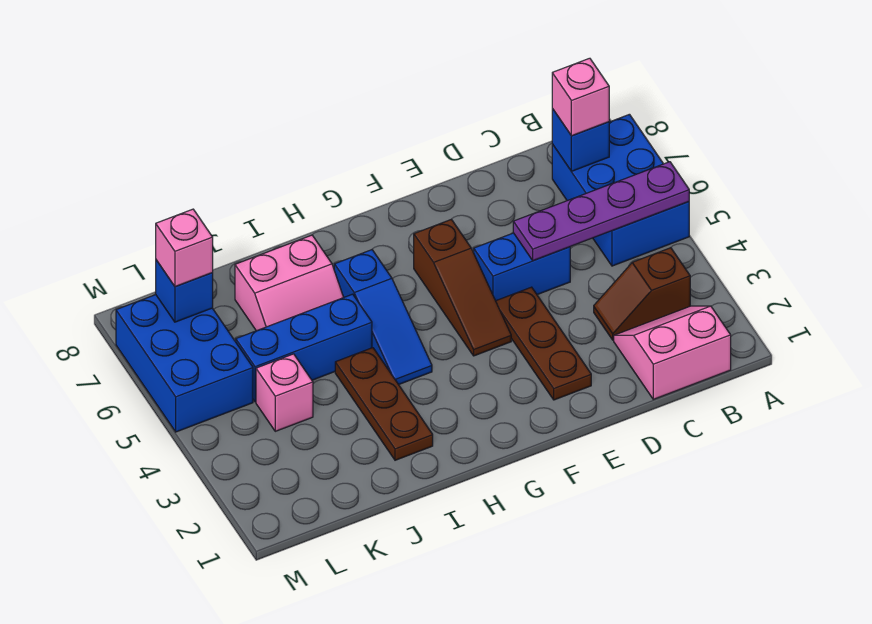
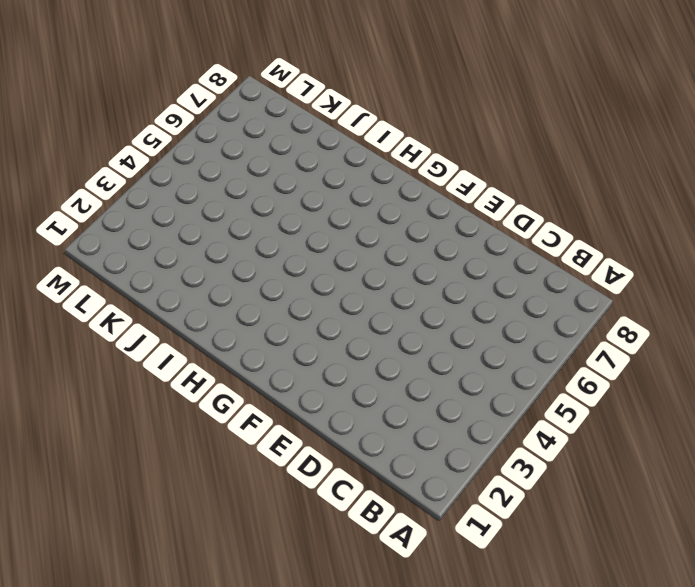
none -> blue 2x3 brick [552,114,689,266]
none -> pink 2x2 slope [614,306,731,399]
none -> brown 1x2 slope [594,248,690,340]

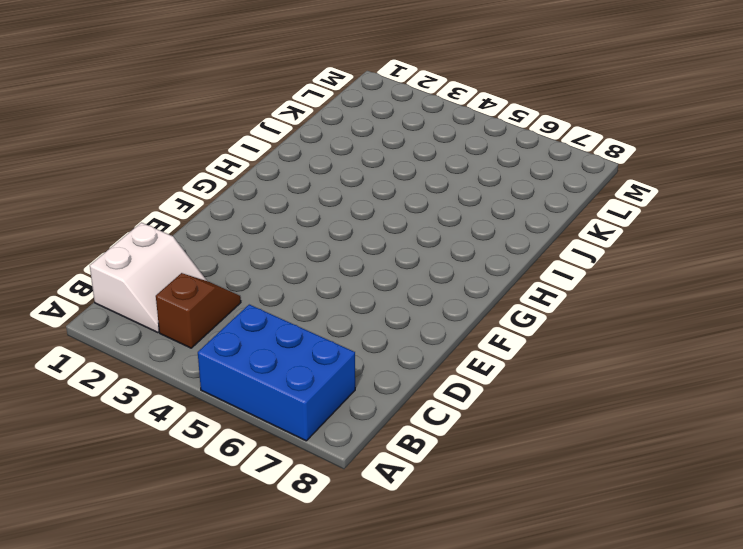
white 2x2 slope [90,223,207,333] -> pink 2x2 slope [614,306,731,399]
none -> blue 1x2 brick [474,233,570,301]
none -> brown 1x3 plate [496,287,591,400]
none -> brown 1x3 slope [414,219,511,356]

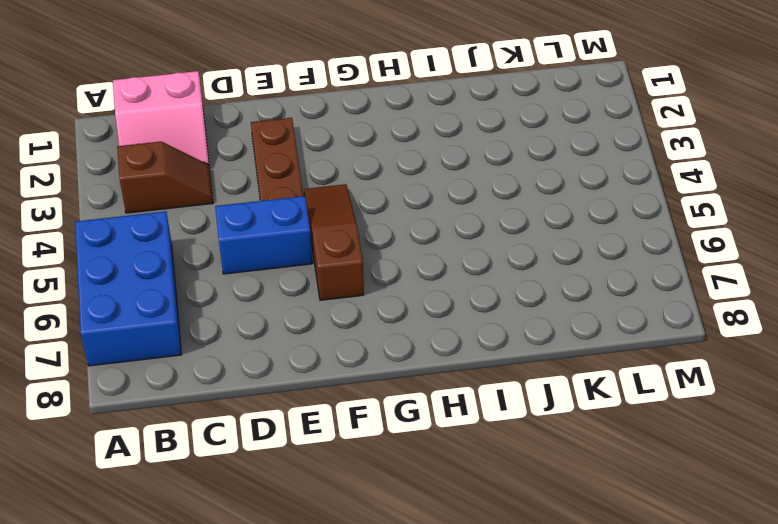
none -> blue 1x3 slope [334,250,432,385]
none -> brown 1x3 plate [335,348,433,460]
none -> blue 1x3 brick [236,294,372,402]

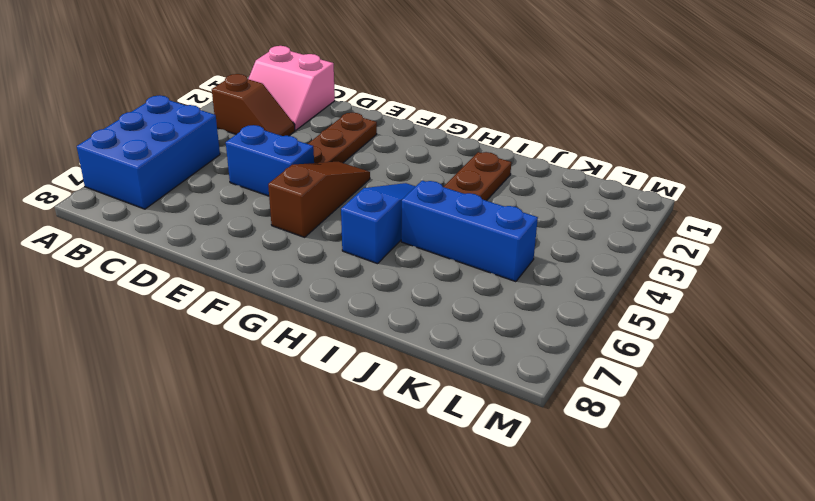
none -> pink 2x2 slope [235,235,344,331]
none -> pink 1x1 brick [256,354,313,431]
none -> blue 2x3 brick [116,295,253,432]

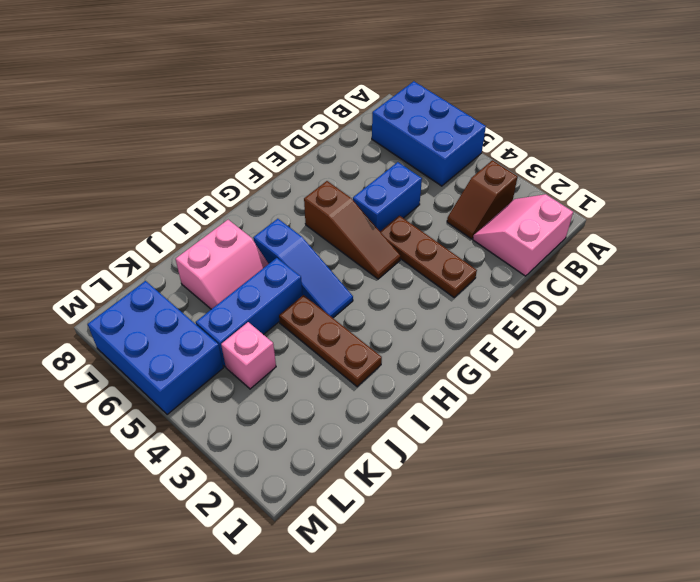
none -> purple 1x4 plate [513,162,689,260]
none -> blue 1x1 brick [552,109,609,171]
none -> blue 1x1 brick [156,260,213,322]

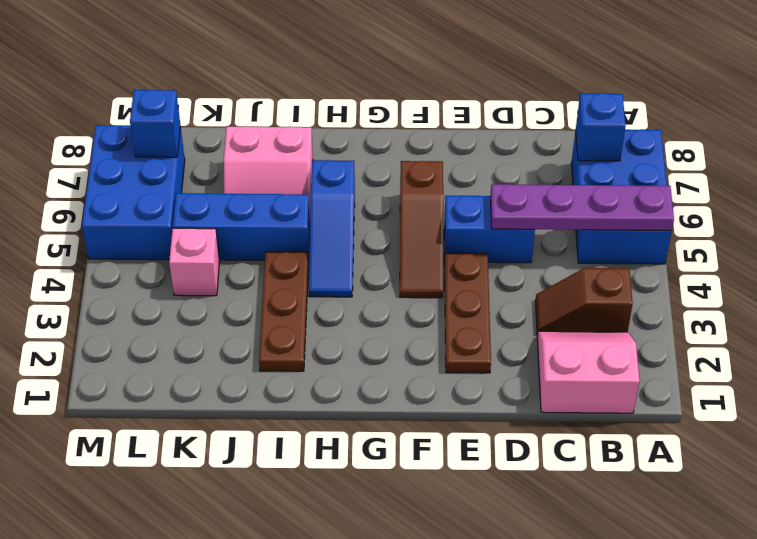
none -> pink 1x1 brick [552,58,609,136]
none -> pink 1x1 brick [156,209,213,287]

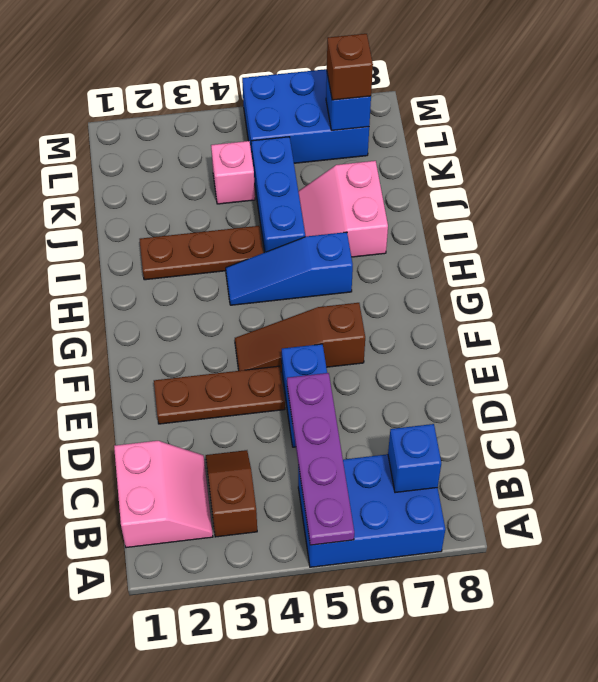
brown 1x1 brick [327,34,373,100] -> pink 1x1 brick [156,209,213,287]
none -> pink 1x1 brick [552,58,609,136]

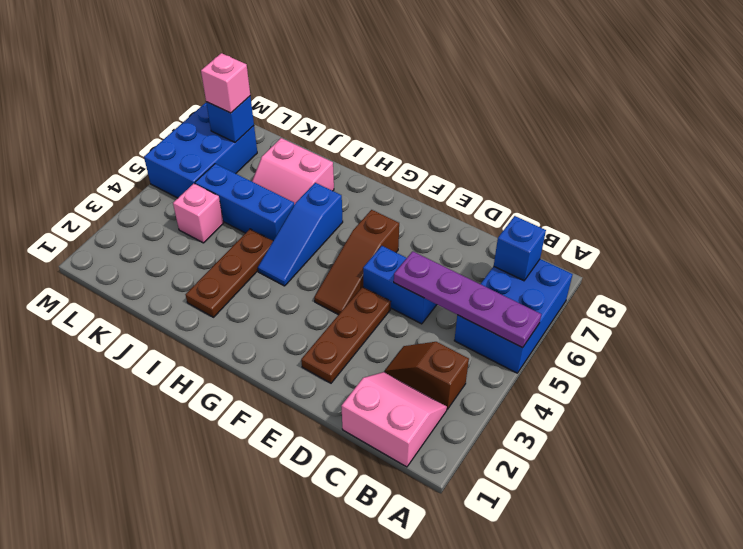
none -> pink 1x1 brick [552,58,609,136]

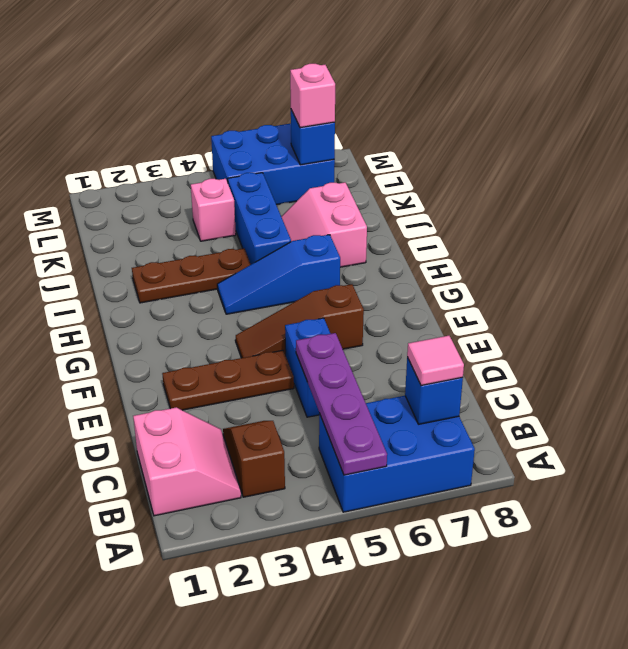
pink 1x1 tile [407,336,464,385] -> pink 1x1 brick [552,58,609,136]

